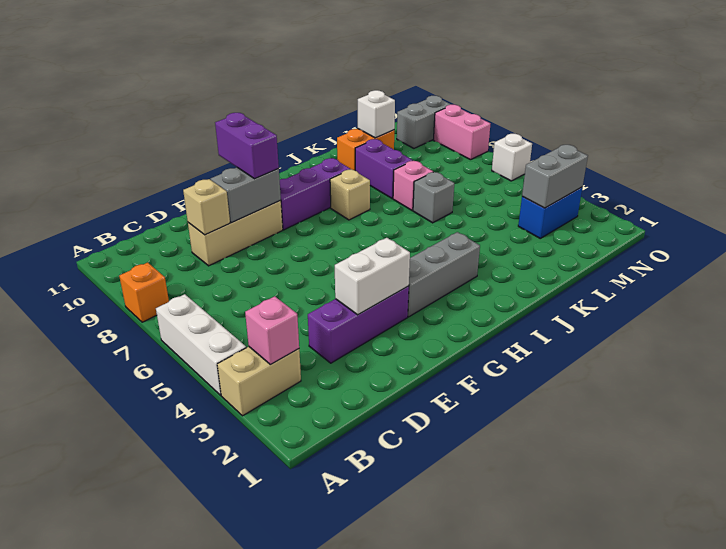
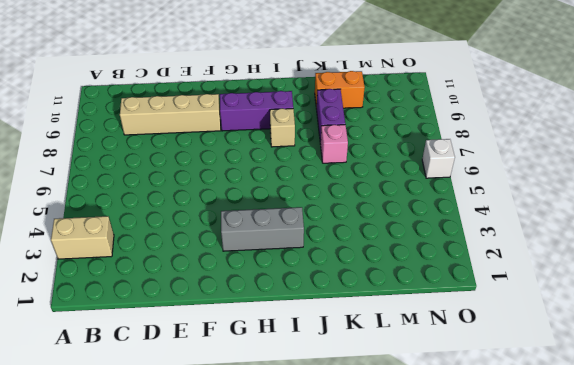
tan 1x4 brick [120,94,221,135] -> tan 1x3 brick [188,200,283,266]
none -> white 1x3 brick [156,294,246,395]
none -> orange 1x1 brick [119,262,169,322]
none -> purple 1x3 brick [308,286,409,363]

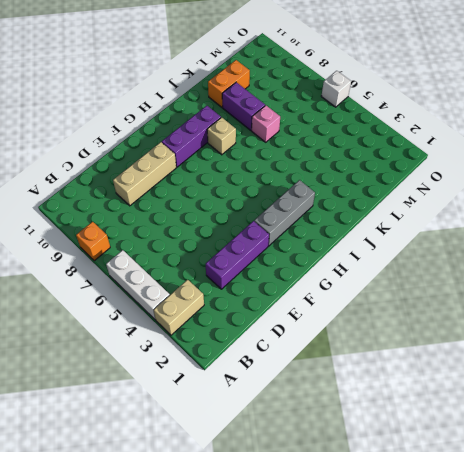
none -> grey 1x1 brick [413,172,454,223]
none -> blue 1x2 brick [518,187,582,238]
none -> grey 1x2 brick [397,96,451,148]

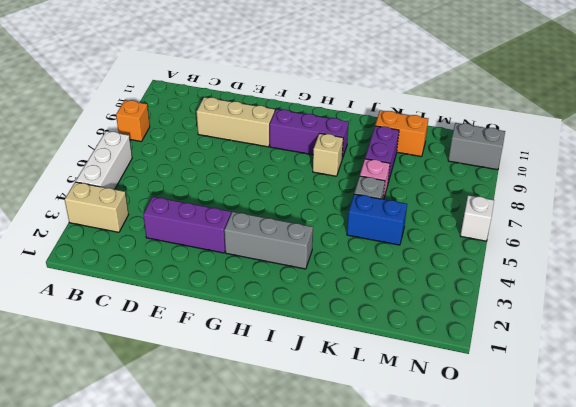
blue 1x2 brick [347,194,407,245] -> blue 1x2 brick moved to [518,187,582,238]
none -> pink 1x2 brick [434,105,491,160]
none -> pink 1x1 brick [245,296,299,364]
none -> tan 1x1 brick [183,179,230,235]

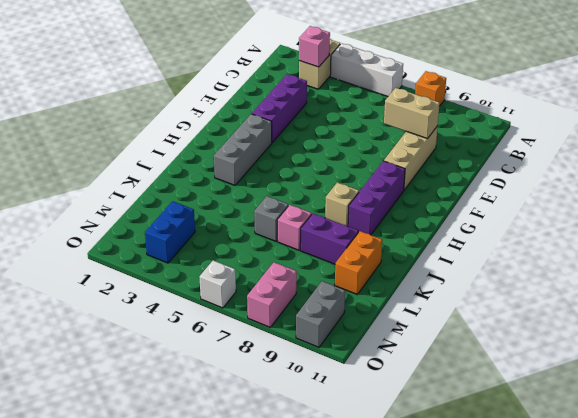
tan 1x2 brick [384,88,440,139] -> tan 1x1 brick [183,179,230,235]
pink 1x2 brick [247,262,297,327] -> pink 1x2 brick turned to [434,105,491,160]
none -> white 1x2 brick [335,238,410,315]
none -> grey 1x2 brick [211,167,281,223]
none -> white 1x1 brick [358,90,395,138]

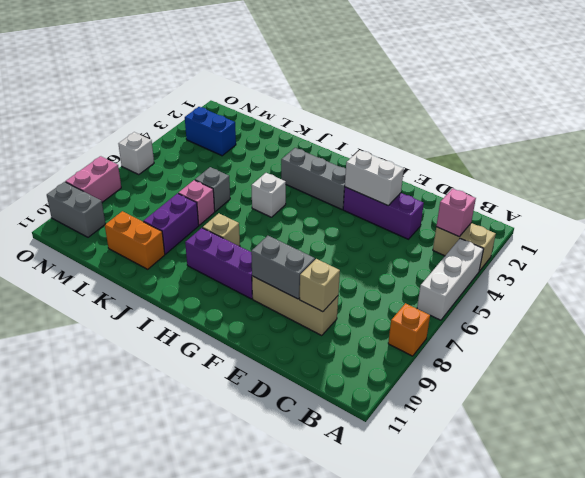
white 1x1 brick [251,173,286,217] -> white 1x1 brick moved to [358,90,395,138]
none -> grey 1x2 brick [522,145,588,208]
none -> purple 1x2 brick [215,113,279,179]

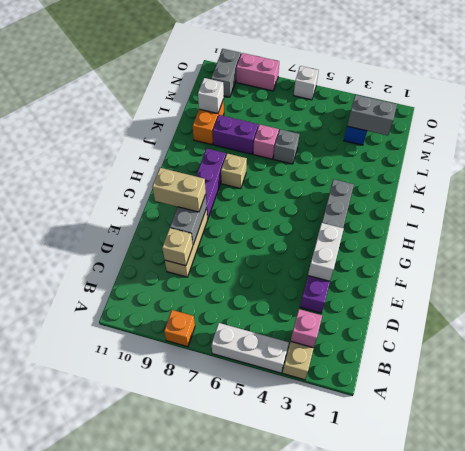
tan 1x2 brick [152,168,206,212] -> purple 1x2 brick [215,113,279,179]
grey 1x2 brick [347,95,397,136] -> grey 1x2 brick turned to [522,145,588,208]

